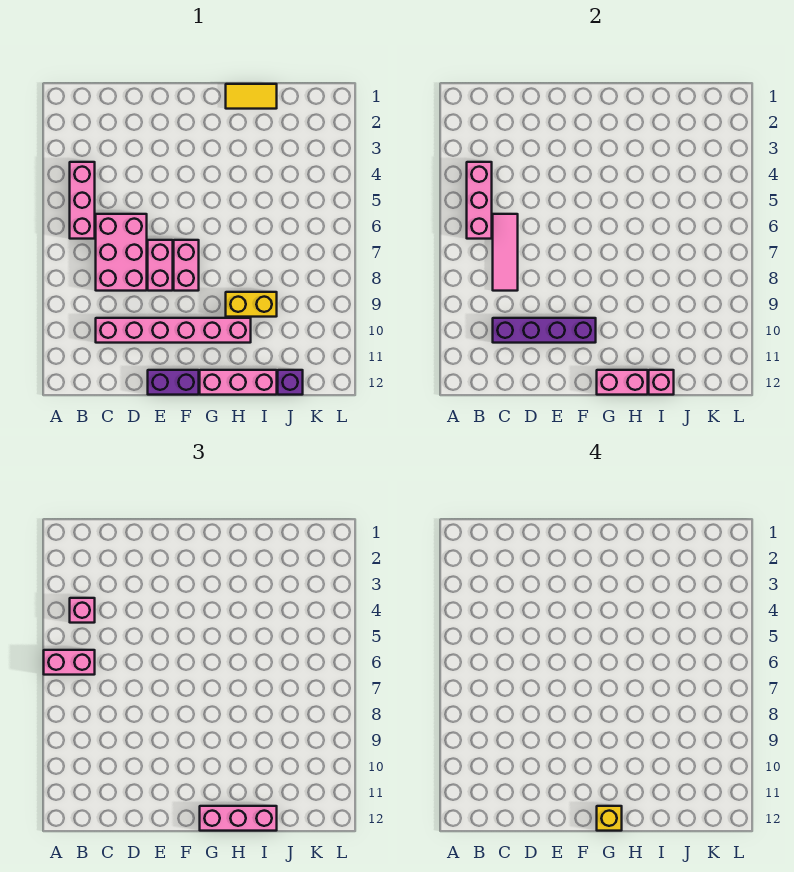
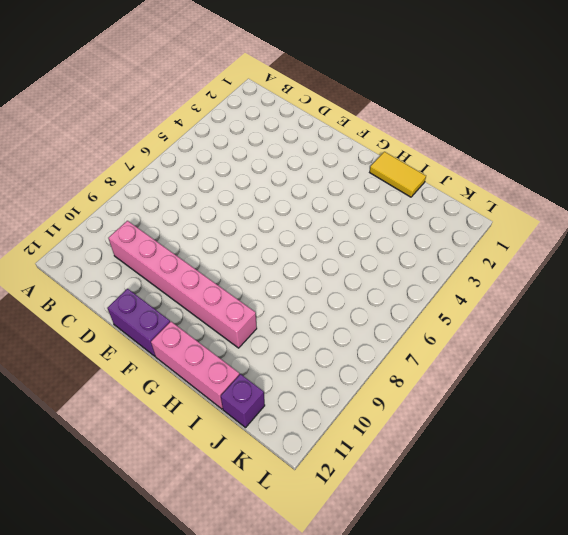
none -> pink 1x3 brick [70,162,95,239]
none -> pink 2x3 brick [96,214,147,291]
none -> pink 1x2 brick [148,240,173,291]

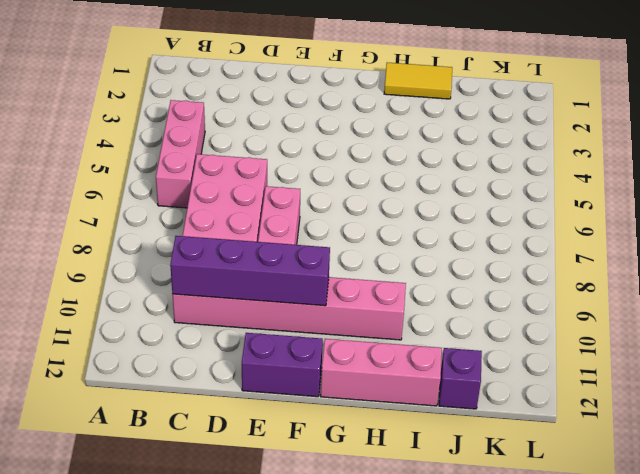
none -> pink 1x2 brick [174,240,199,291]
none -> yellow 1x2 brick [226,292,277,317]
none -> pink 1x3 brick [467,162,492,239]

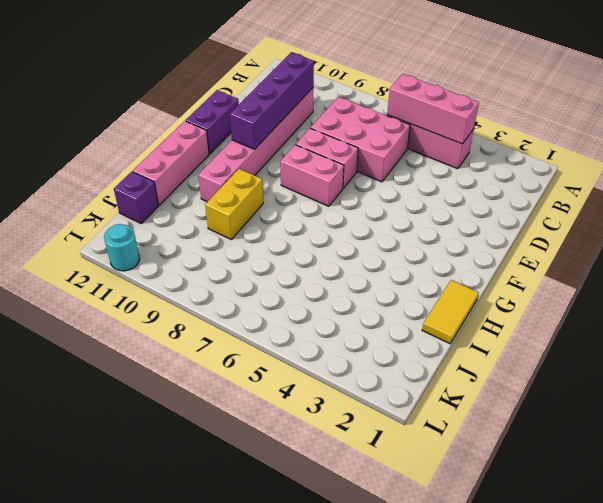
cyan 1x1 round brick [104,224,140,271] -> none
none -> pink 1x3 tile [493,214,518,291]
none -> pink 1x2 brick [597,370,648,395]
none -> pink 1x1 brick [649,370,674,395]

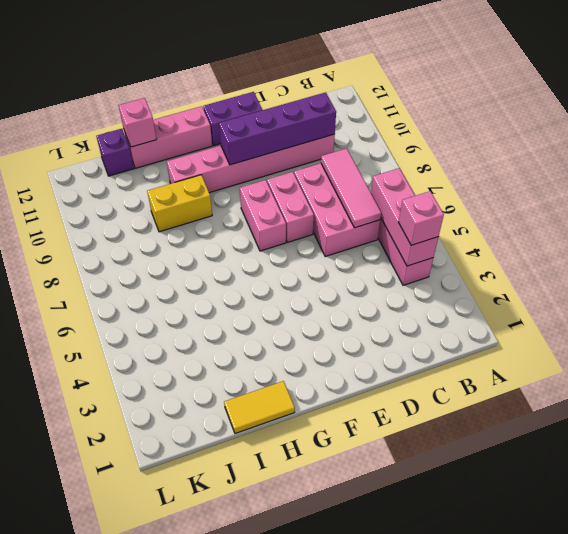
none -> pink 1x2 brick [597,370,648,395]
none -> pink 1x2 brick [44,650,95,675]
none -> pink 1x3 brick [200,806,277,831]

